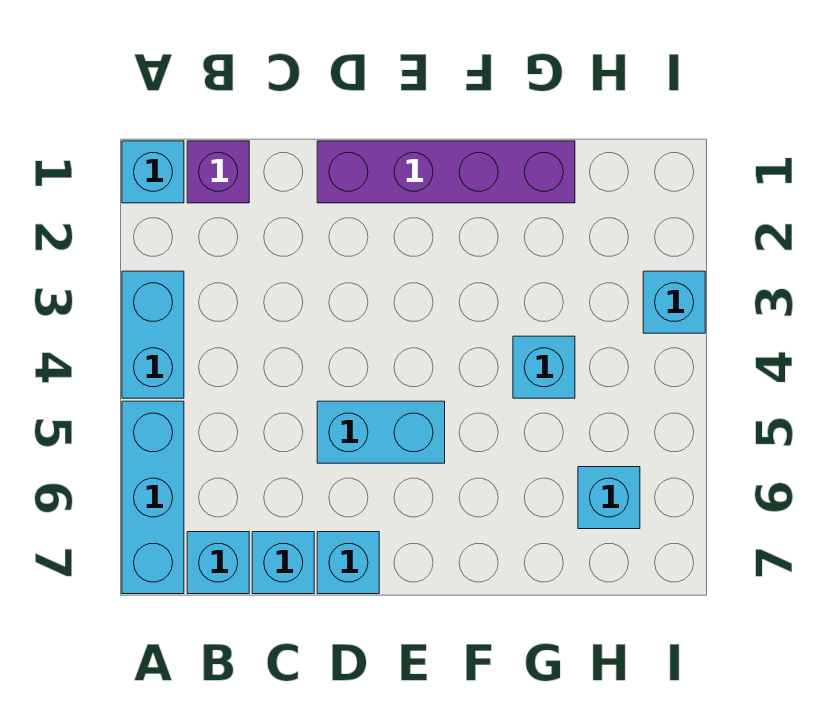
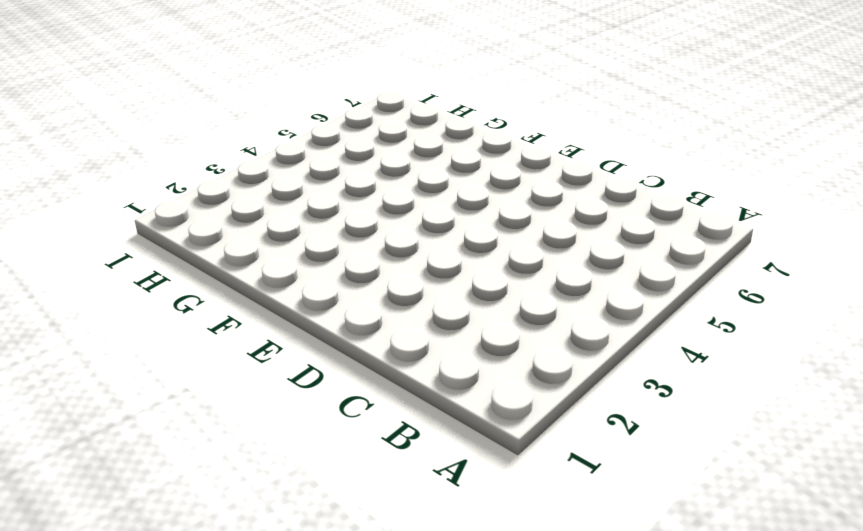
none -> cyan 1x1 brick [122,141,184,203]
none -> cyan 1x2 brick [122,271,184,398]
none -> cyan 1x3 brick [122,401,184,594]

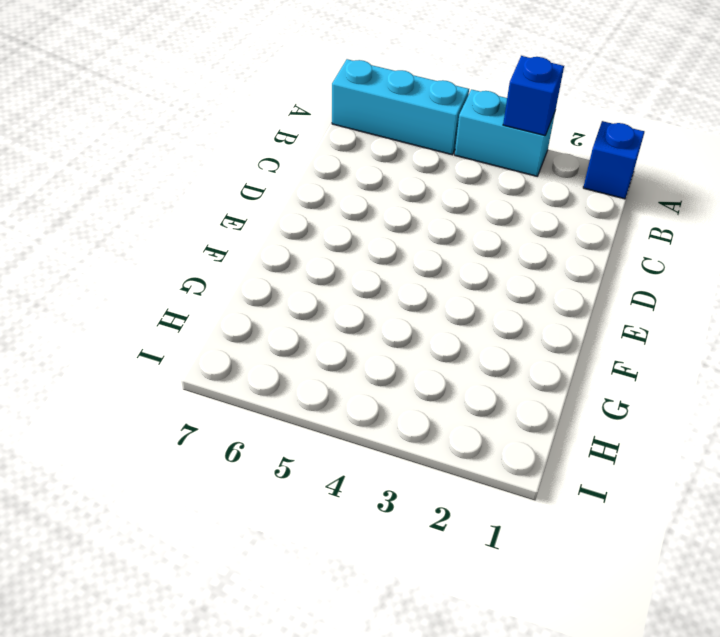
blue 1x1 brick [583,121,644,199] -> cyan 1x1 brick [122,141,184,203]
blue 1x1 brick [503,56,564,136] -> none
none -> purple 1x1 brick [187,141,249,203]
none -> cyan 1x1 brick [187,532,249,594]
none -> cyan 1x1 brick [252,532,314,594]

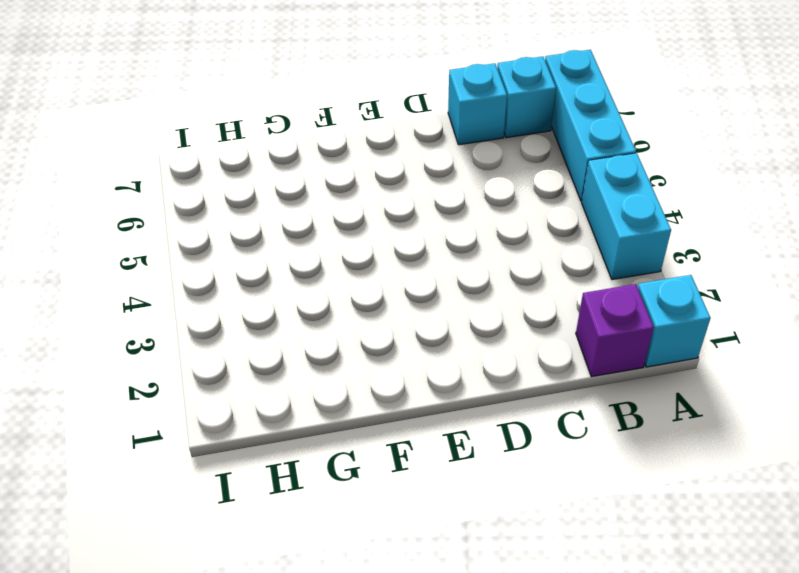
none -> purple 1x4 brick [317,141,575,203]
none -> cyan 1x2 brick [317,401,445,463]
none -> cyan 1x1 brick [317,532,379,594]

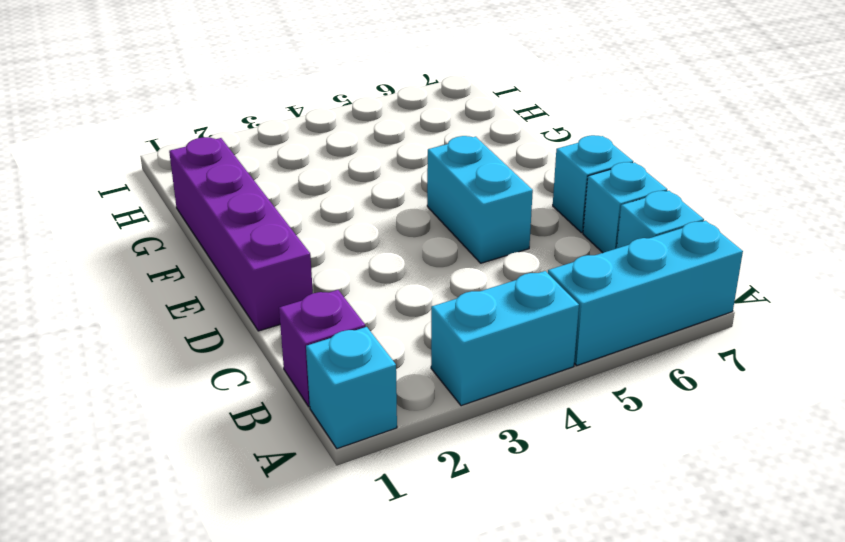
none -> cyan 1x1 brick [513,336,575,398]
none -> cyan 1x1 brick [578,467,640,529]
none -> cyan 1x1 brick [643,271,705,333]

